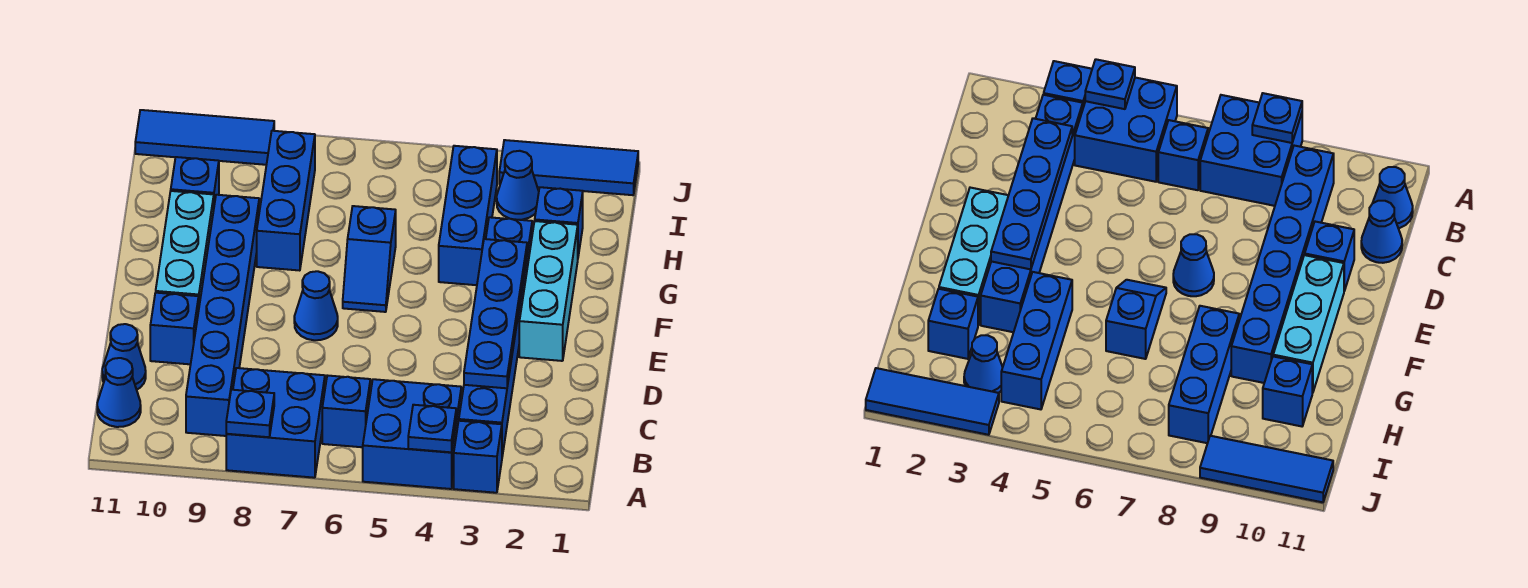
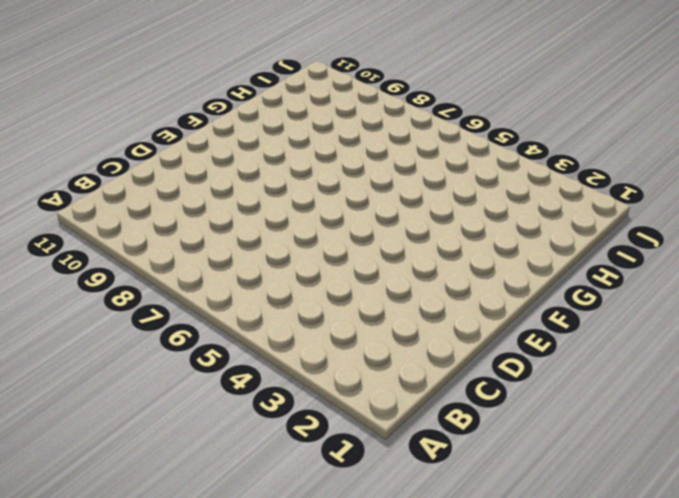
none -> blue 1x1 brick [454,421,502,493]
none -> blue 2x2 brick [363,379,461,489]
none -> blue 2x2 brick [226,368,325,478]

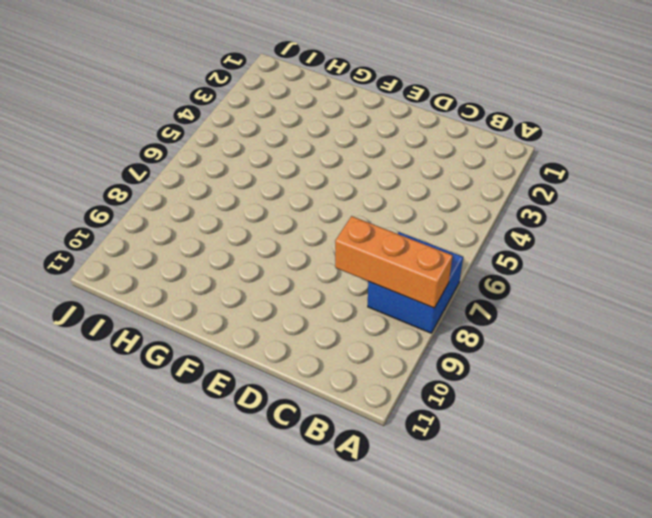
orange 1x3 brick [335,216,452,308] -> blue 1x1 plate [226,390,274,437]
none -> blue 1x1 brick [454,421,502,493]
none -> blue 2x2 brick [363,379,461,489]
none -> blue 1x6 brick [459,217,532,456]

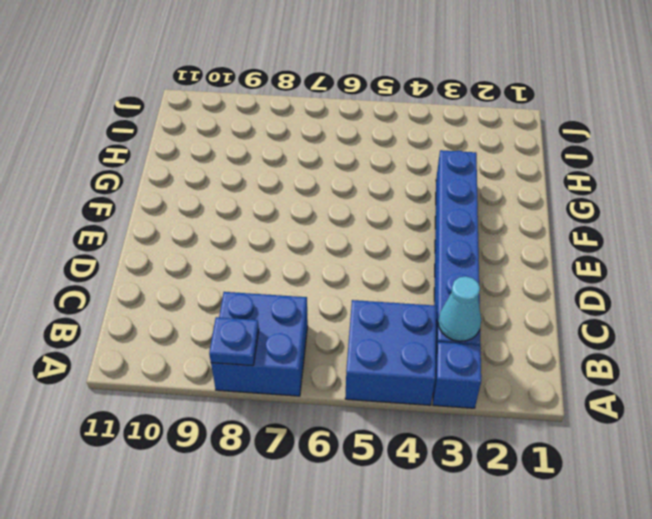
cyan 1x1 cone [438,276,481,341] -> none
none -> blue 1x1 brick [322,375,370,447]
none -> blue 1x6 brick [186,195,259,436]
none -> blue 1x1 cone [97,358,141,427]

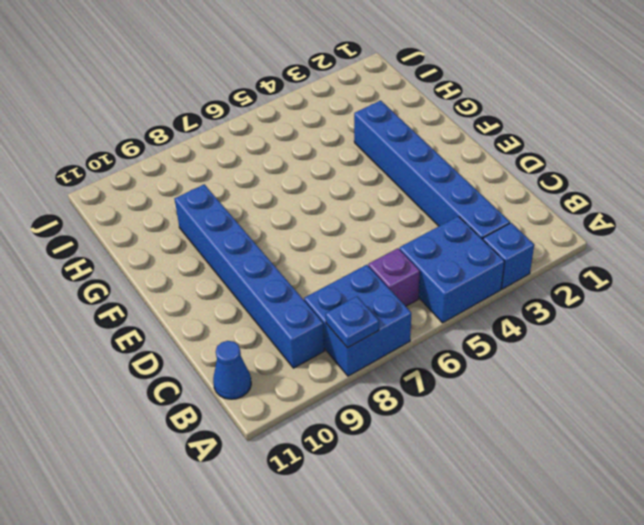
purple 1x1 brick [368,248,420,306] -> blue 1x1 brick [322,375,370,447]
none -> blue 1x1 cone [102,324,146,390]
none -> blue 1x1 brick [150,293,199,364]
none -> cyan 1x3 brick [519,221,578,361]

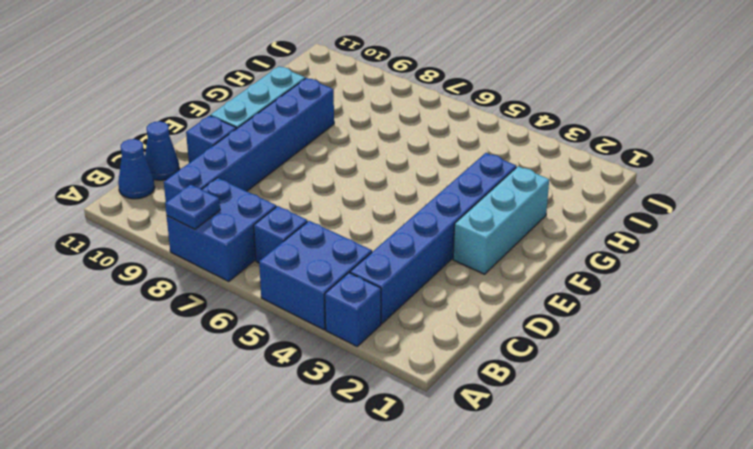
none -> blue 1x1 cone [294,271,338,340]
none -> blue 1x2 slope [343,206,396,312]
none -> blue 1x3 brick [439,146,497,285]

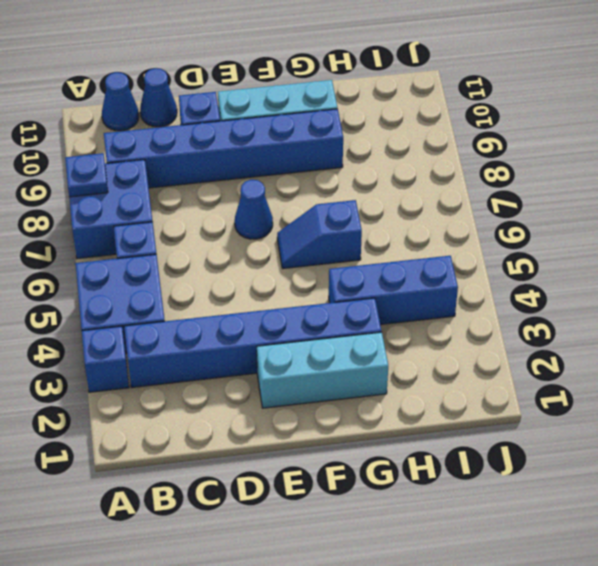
none -> blue 1x3 brick [257,131,315,271]
none -> blue 1x1 brick [535,187,583,256]
none -> blue 1x1 brick [171,157,219,205]

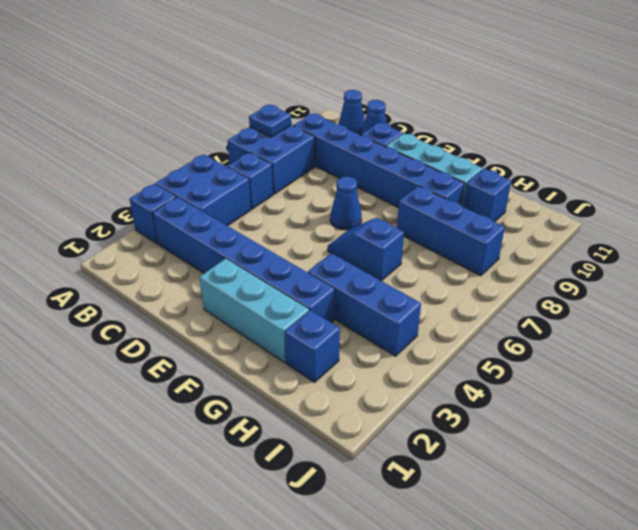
none -> blue 1x1 cone [497,151,539,220]
none -> blue 1x3 tile [499,140,638,195]
none -> blue 1x3 tile [135,110,274,165]

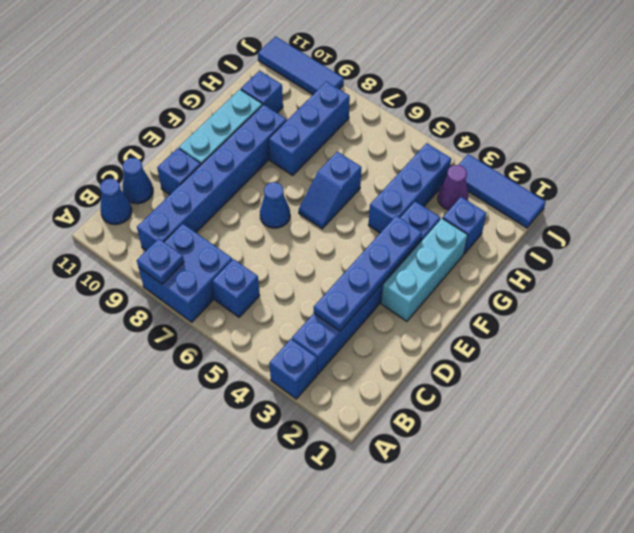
purple 1x1 cone [438,165,468,210] -> blue 1x1 cone [497,151,539,220]
none -> blue 2x2 brick [363,379,461,489]
none -> blue 1x1 plate [408,405,456,452]

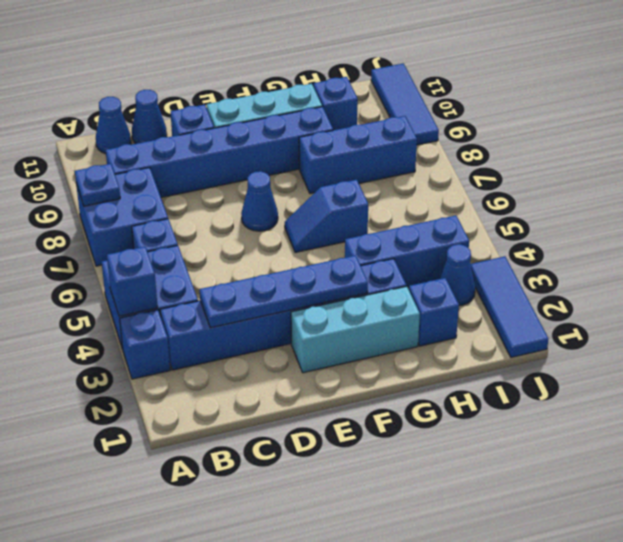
blue 1x1 brick [107,247,158,316] -> blue 1x1 plate [408,405,456,452]

